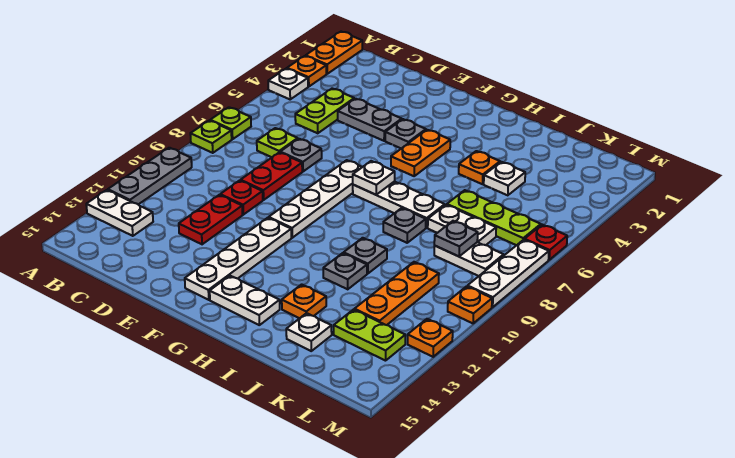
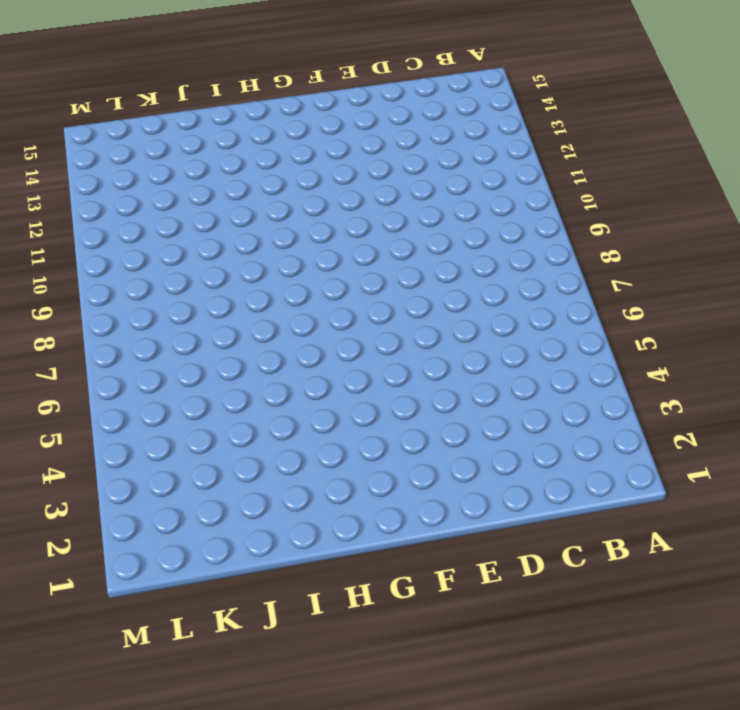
none -> orange 1x2 plate [306,32,362,74]
none -> orange 1x1 plate [287,56,326,87]
none -> white 1x1 plate [268,69,308,99]
none -> lime 1x1 plate [210,107,251,139]

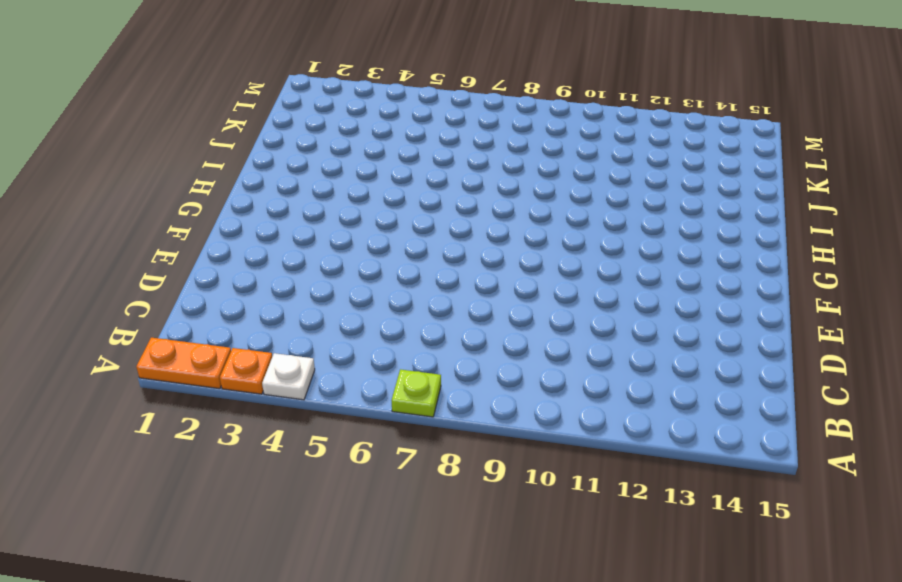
none -> lime 1x1 plate [190,121,232,153]
none -> grey 1x3 plate [108,148,192,205]
none -> white 1x2 plate [86,190,153,236]
none -> lime 1x2 plate [295,89,354,133]

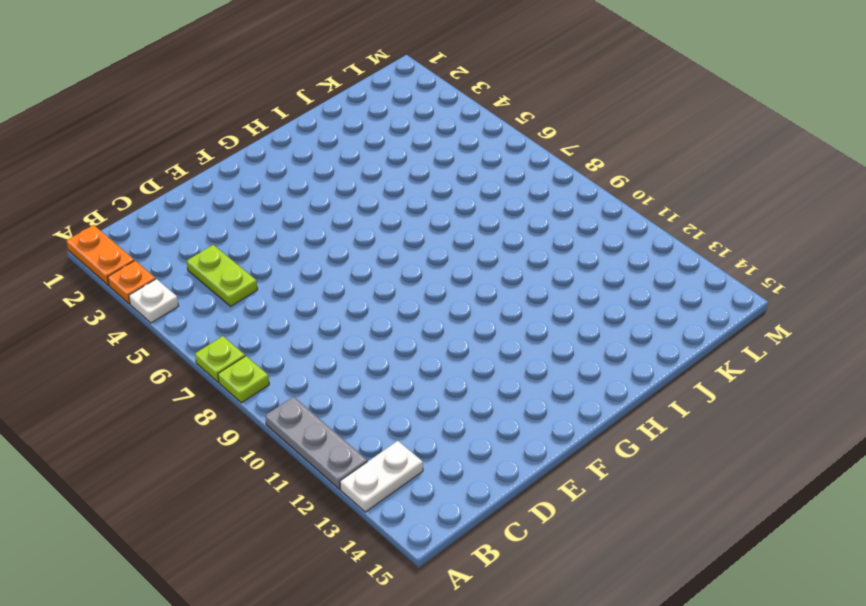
none -> lime 1x1 plate [257,128,298,157]
none -> grey 1x2 plate [338,99,402,141]
none -> grey 1x1 plate [280,139,322,171]
none -> red 1x2 plate [241,152,302,200]

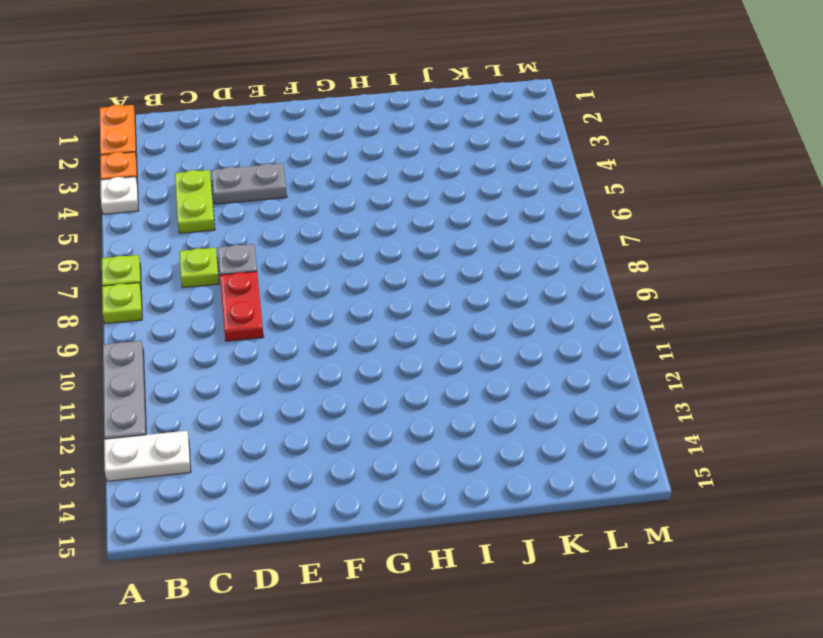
none -> red 1x1 plate [220,180,263,215]
none -> red 1x2 plate [179,195,243,244]
none -> grey 1x1 plate [385,119,426,148]
none -> white 1x4 plate [269,160,362,238]

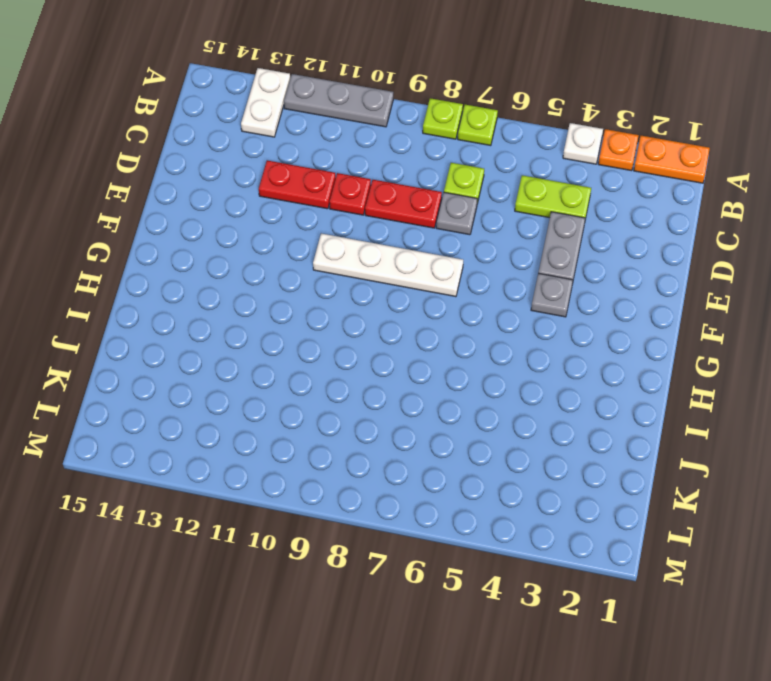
none -> white 1x4 plate [185,218,291,300]
none -> orange 1x2 plate [391,130,450,176]
none -> white 1x3 plate [353,181,445,228]
none -> white 1x2 plate [210,276,280,325]

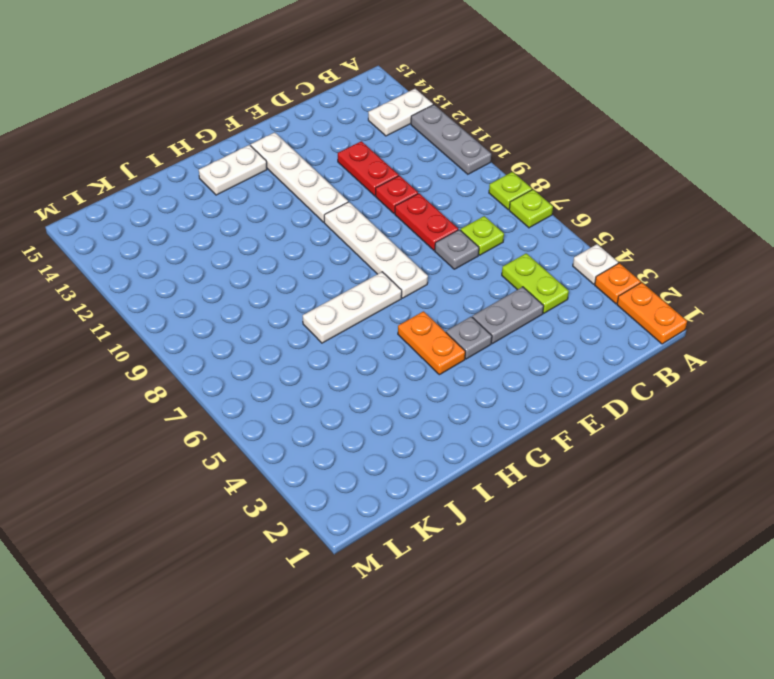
none -> orange 1x1 plate [459,151,500,184]
none -> grey 1x1 plate [383,208,426,243]
none -> grey 1x1 plate [344,238,387,274]
none -> grey 1x1 plate [323,253,367,289]

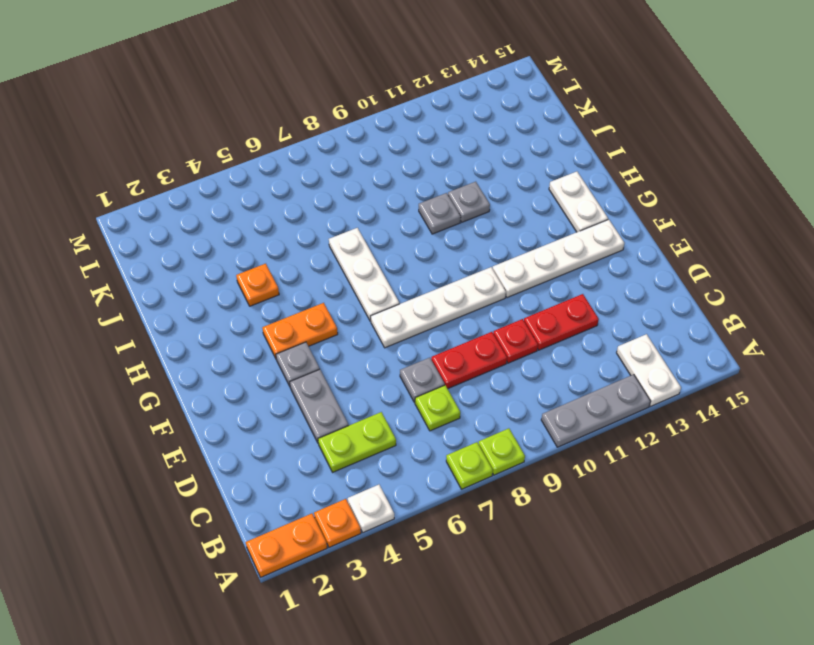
none -> grey 1x1 plate [383,208,426,243]
none -> orange 1x1 plate [282,284,326,318]
none -> white 1x1 plate [484,162,525,195]
none -> lime 1x3 plate [447,190,541,245]

